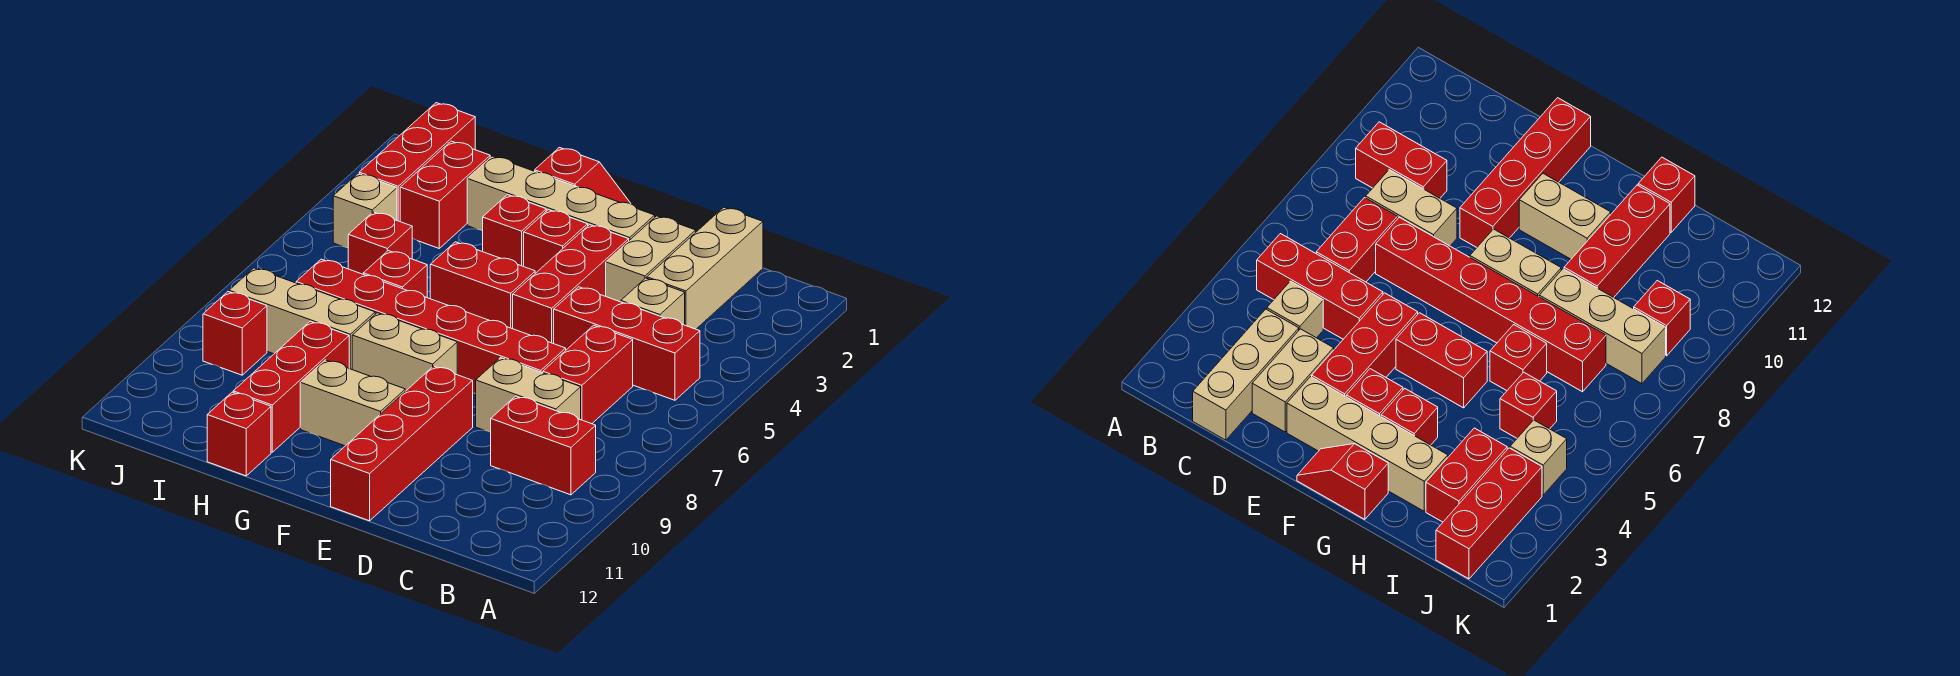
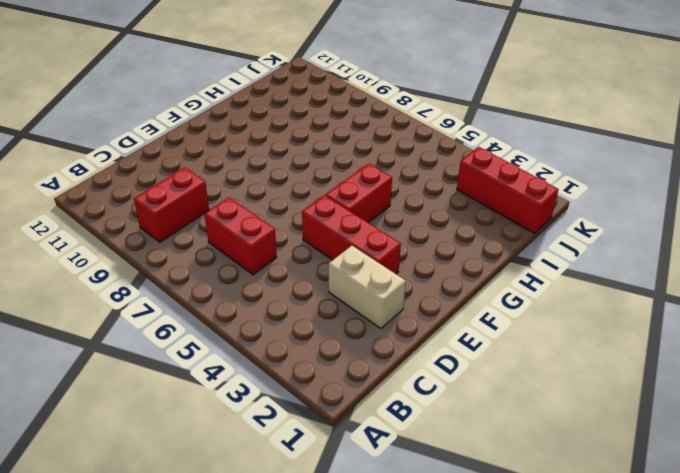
none -> red 1x3 brick [554,287,700,400]
none -> tan 1x3 brick [647,207,763,329]
none -> tan 1x1 brick [621,278,685,325]

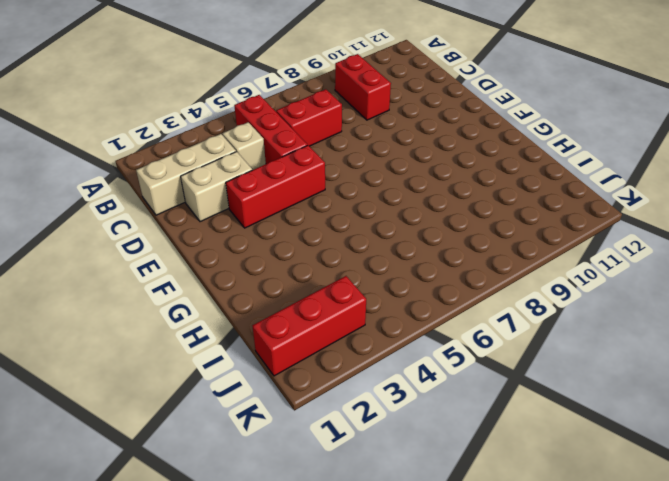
none -> tan 1x2 brick [476,358,581,432]
none -> red 1x6 brick [296,259,566,394]
none -> tan 1x4 brick [467,156,655,240]

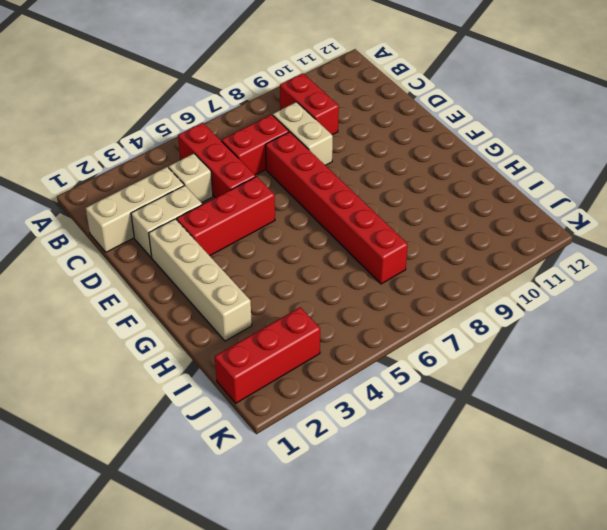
none -> red 1x4 brick [331,366,473,521]
none -> red 1x2 slope [535,148,631,204]
none -> red 1x1 brick [524,210,588,273]

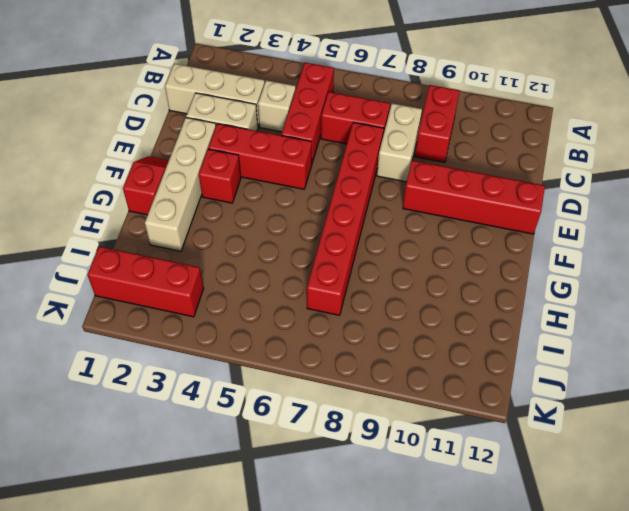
none -> red 1x2 brick [430,242,535,329]
none -> tan 1x2 brick [352,313,457,391]
none -> tan 1x2 brick [300,360,405,446]

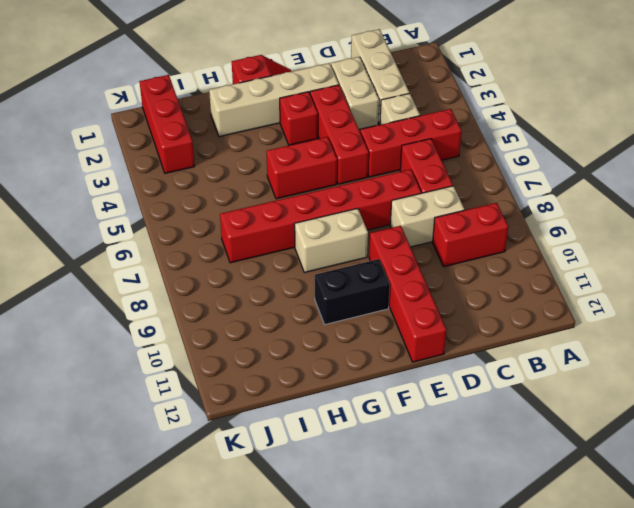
black 1x2 brick [315,259,390,325] -> tan 1x2 brick [300,360,405,446]
none -> red 1x1 brick [483,195,546,266]
none -> red 1x1 brick [363,251,427,297]
none -> tan 1x3 brick [229,268,375,369]

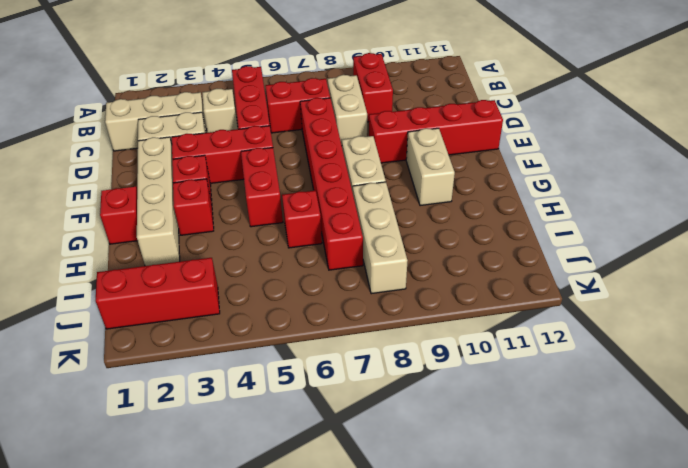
none -> red 1x3 brick [233,321,349,452]
none -> red 1x1 brick [207,392,271,476]
none -> red 1x2 brick [400,141,490,248]

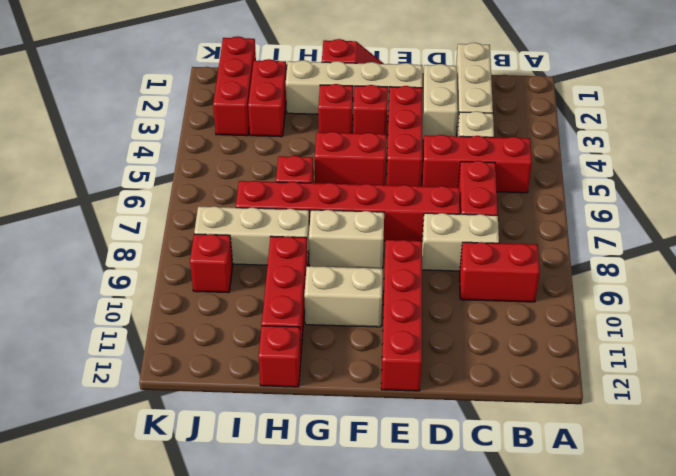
none -> red 1x1 brick [348,212,412,274]
none -> tan 1x1 brick [333,174,397,248]

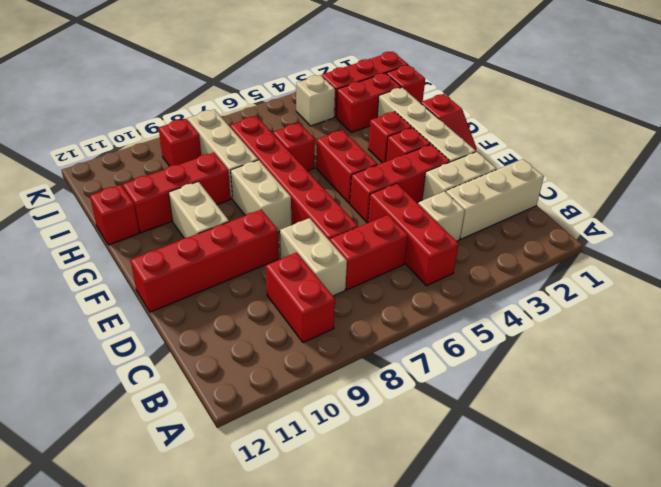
red 1x1 brick [386,65,425,103] -> red 1x1 brick moved to [348,212,412,274]

